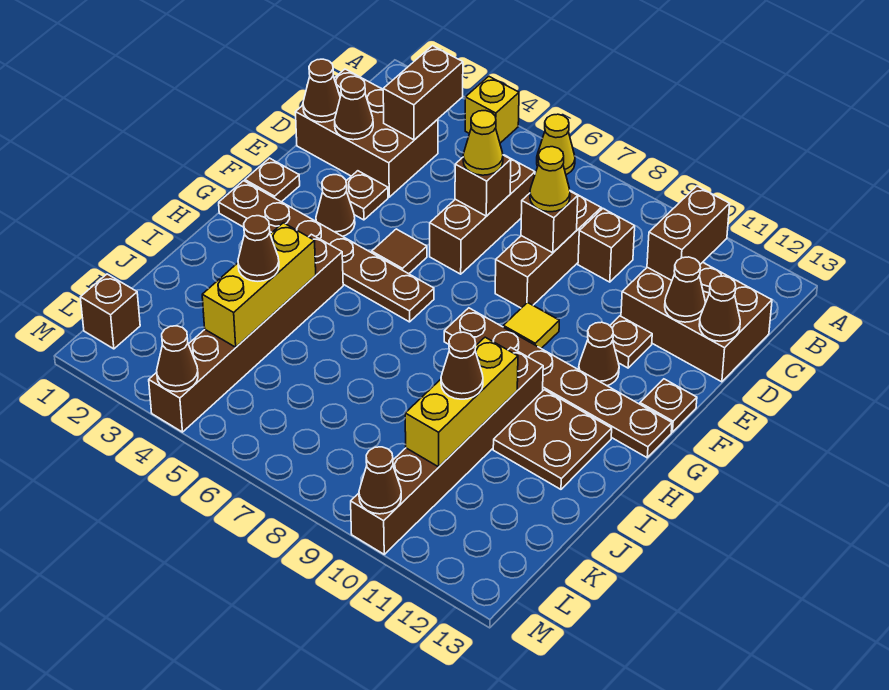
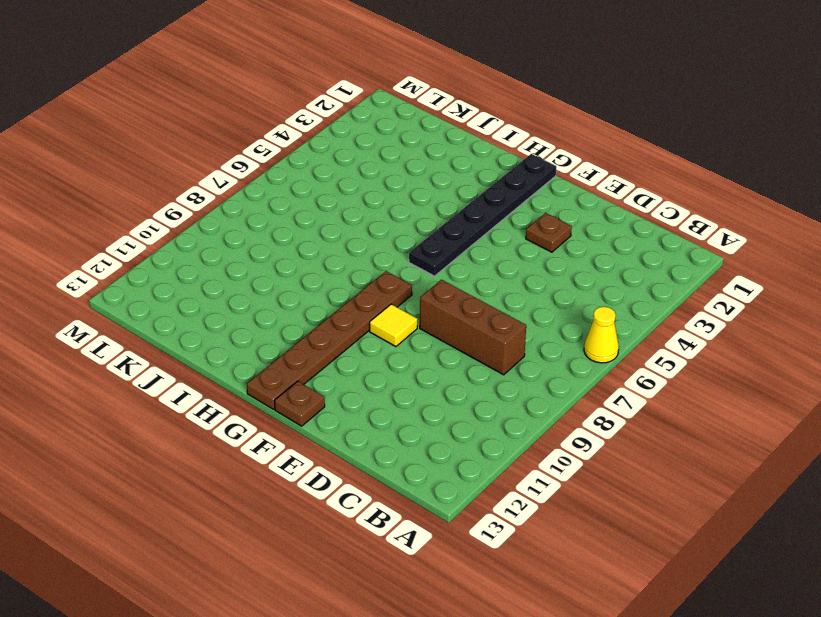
black 1x6 plate [409,154,556,276] -> brown 1x6 plate [219,181,434,322]
none -> yellow 1x1 brick [465,76,519,143]
none -> brown 2x3 brick [296,69,438,197]
none -> brown 1x3 brick [430,155,535,274]
none -> brown 1x1 brick [578,209,635,282]

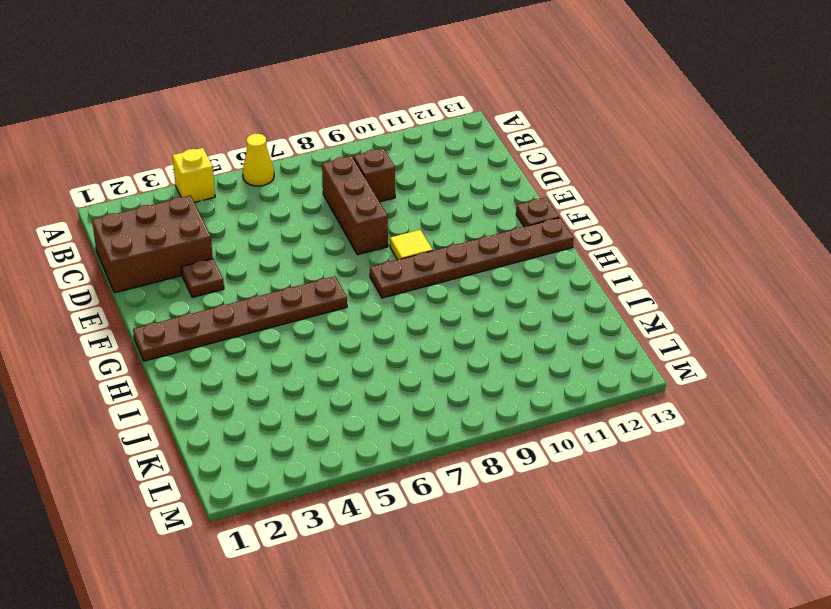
none -> brown 1x3 brick [430,155,535,274]
none -> brown 2x3 brick [621,262,772,382]
none -> brown 1x1 plate [610,316,652,368]
none -> brown 1x1 plate [245,158,300,202]

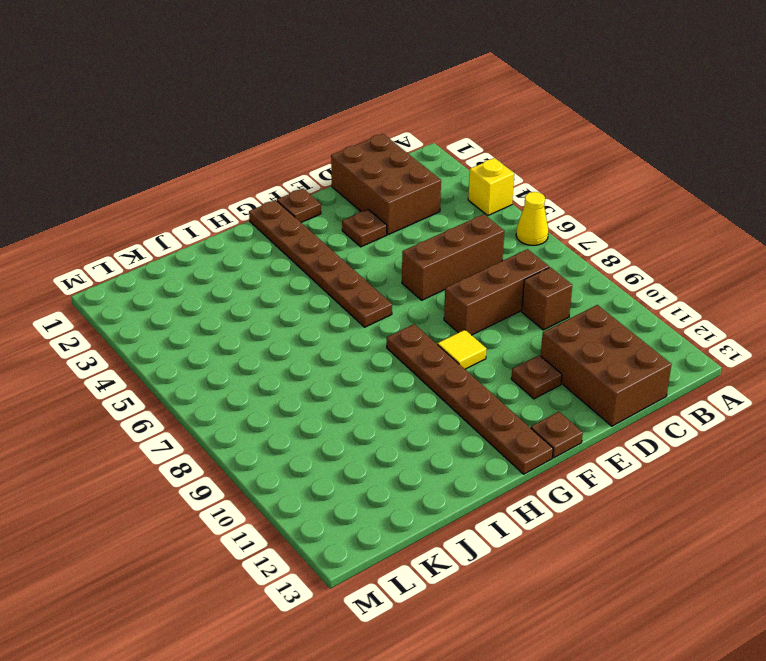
none -> brown 1x1 cone [316,175,355,236]
none -> brown 1x1 tile [372,229,427,274]
none -> brown 1x1 cone [579,322,619,386]
none -> brown 1x6 brick [149,234,343,432]

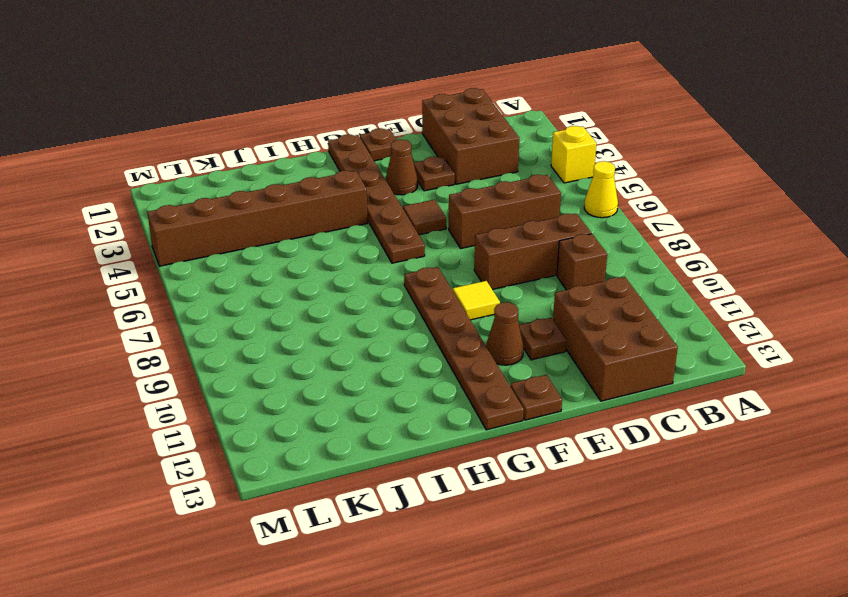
none -> brown 1x6 brick [351,347,543,554]
none -> brown 2x2 plate [493,390,612,489]
none -> brown 1x1 brick [80,274,140,349]
none -> brown 1x2 brick [383,46,463,140]

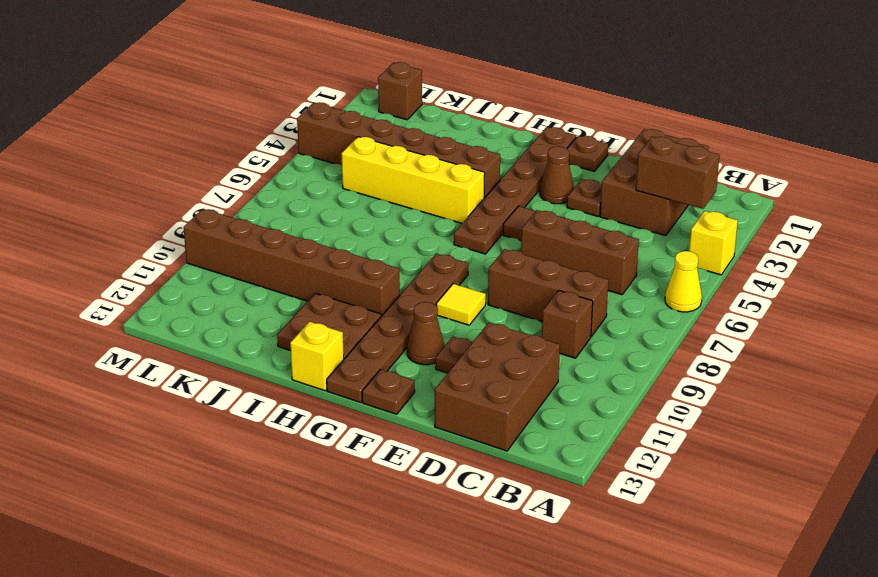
yellow 1x4 brick [342,137,485,223] -> none
yellow 1x1 brick [290,322,344,391] -> none
none -> brown 1x2 brick [647,186,730,280]
none -> brown 1x1 cone [303,59,340,122]
none -> brown 1x1 cone [335,76,373,140]
none -> brown 1x1 brick [455,155,511,216]

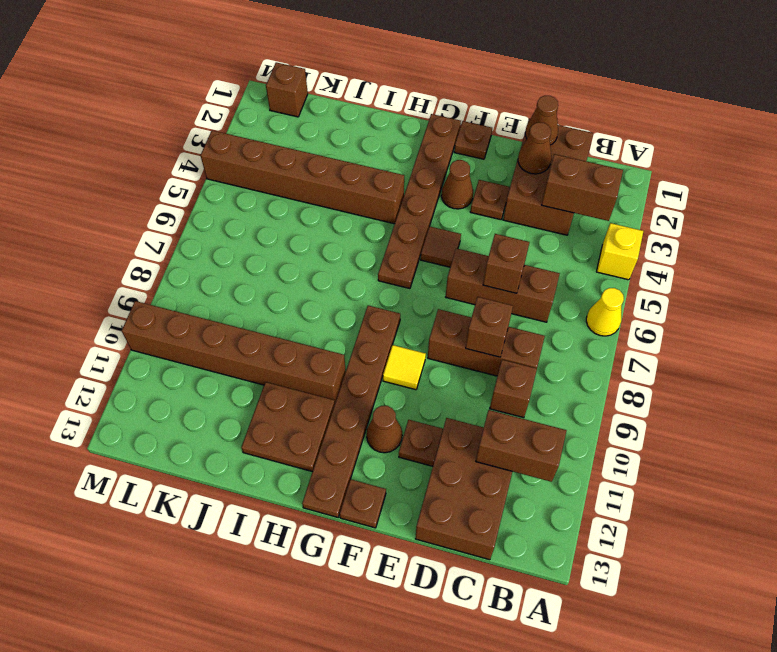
none -> brown 1x1 cone [665,257,705,322]
none -> brown 1x1 cone [699,276,740,341]
none -> yellow 1x3 brick [202,223,316,347]
none -> yellow 1x3 brick [405,337,518,467]

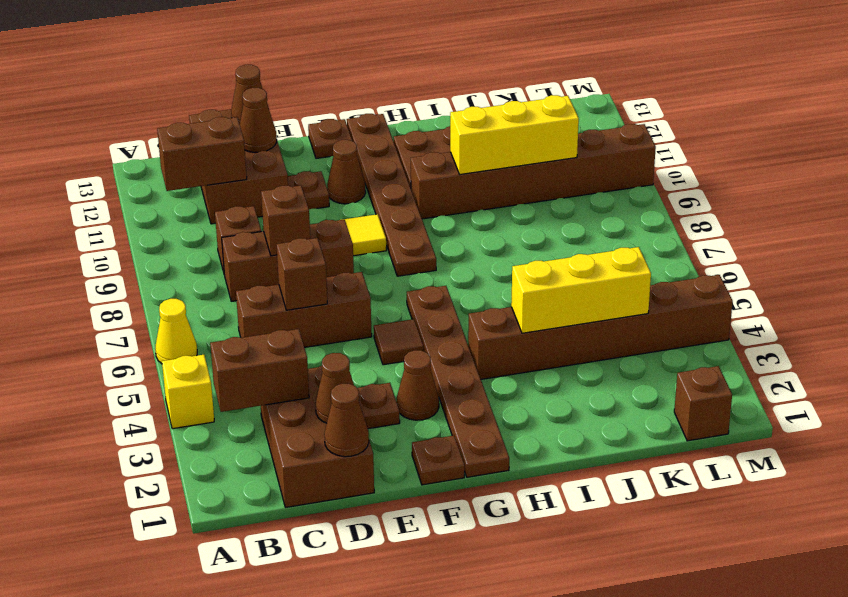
none -> brown 1x1 cone [157,326,198,392]
none -> brown 1x1 cone [359,447,401,514]
none -> yellow 1x1 cone [463,111,503,175]
none -> yellow 1x1 cone [530,147,570,212]

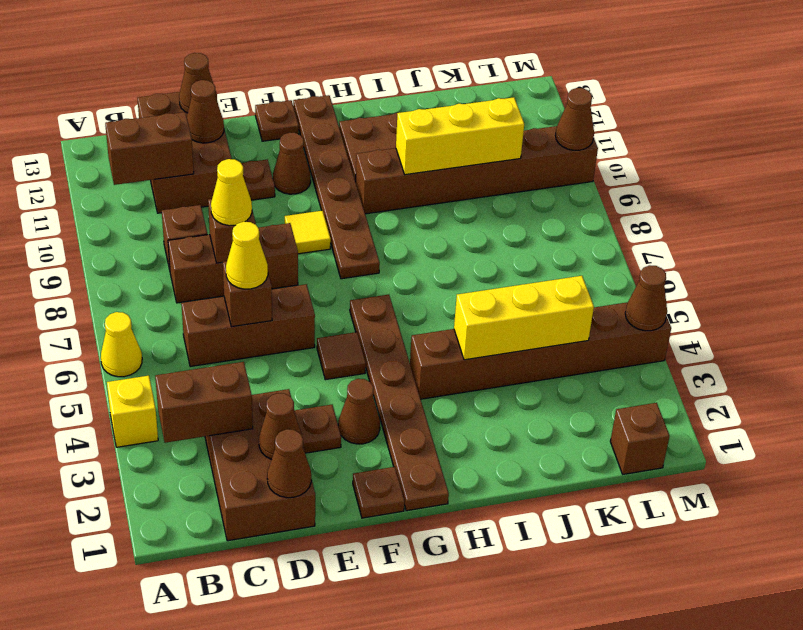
none -> brown 1x1 cone [238,216,279,281]
none -> brown 1x1 cone [441,332,483,399]

